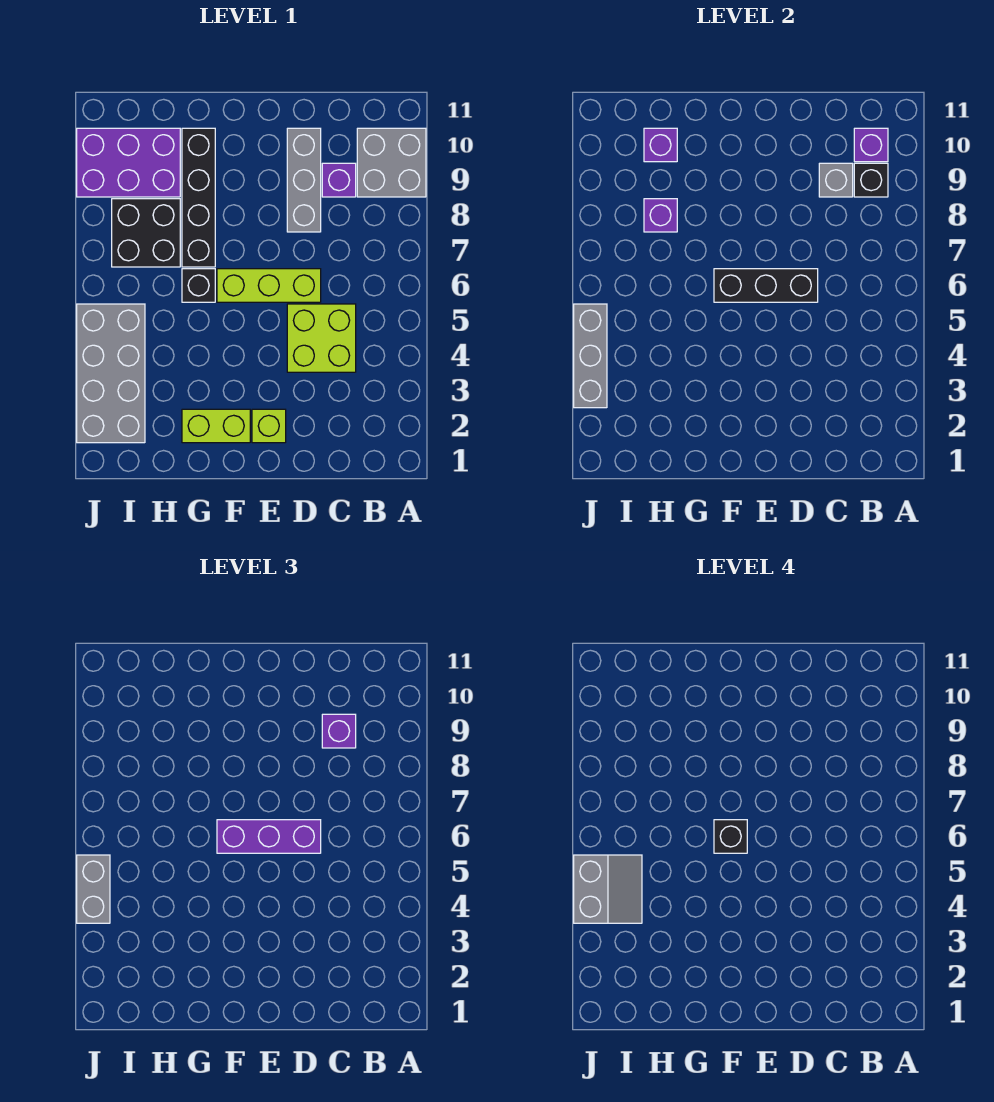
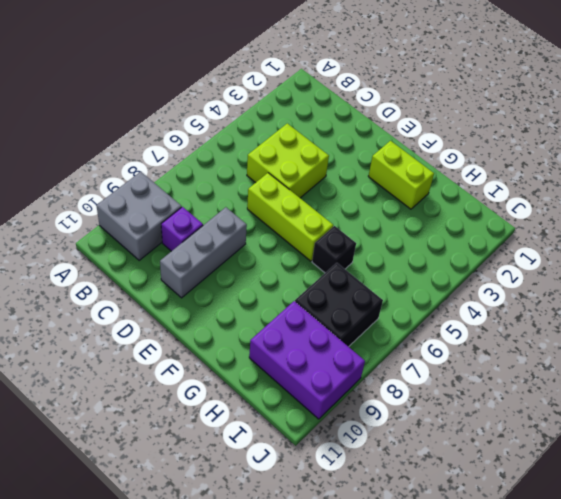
none -> lime 1x1 brick [252,409,286,443]
none -> black 1x4 brick [182,128,215,267]
none -> grey 2x4 brick [77,304,145,443]

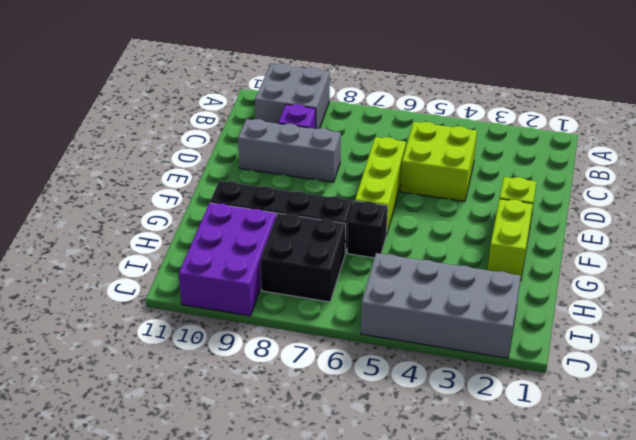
none -> black 1x1 brick [854,163,888,197]
none -> purple 1x1 brick [854,128,888,162]
none -> grey 1x1 brick [819,163,853,197]

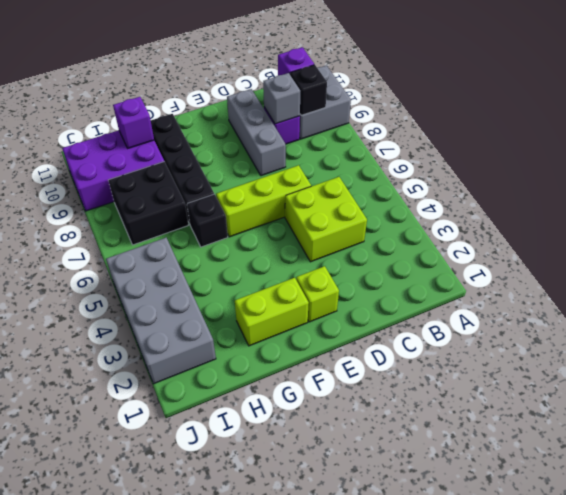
none -> black 1x3 brick [714,269,818,302]
none -> purple 1x1 brick [644,199,677,232]
none -> grey 1x3 brick [574,304,607,408]

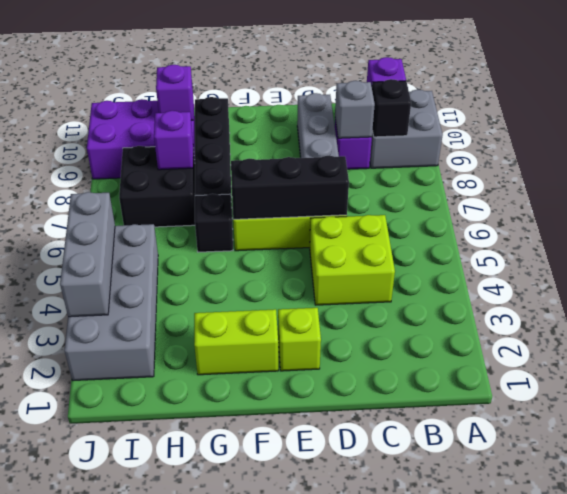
none -> purple 1x1 brick [322,714,356,748]
none -> purple 1x3 brick [217,820,321,853]
none -> grey 1x2 brick [77,855,110,923]

